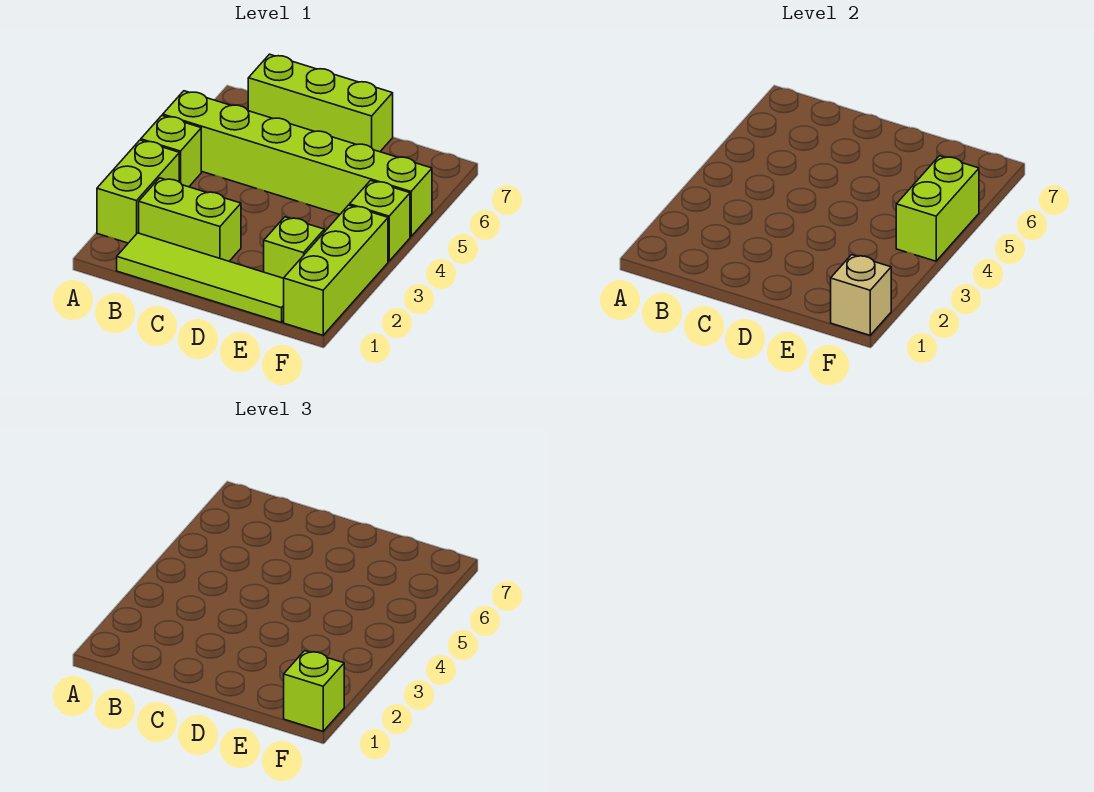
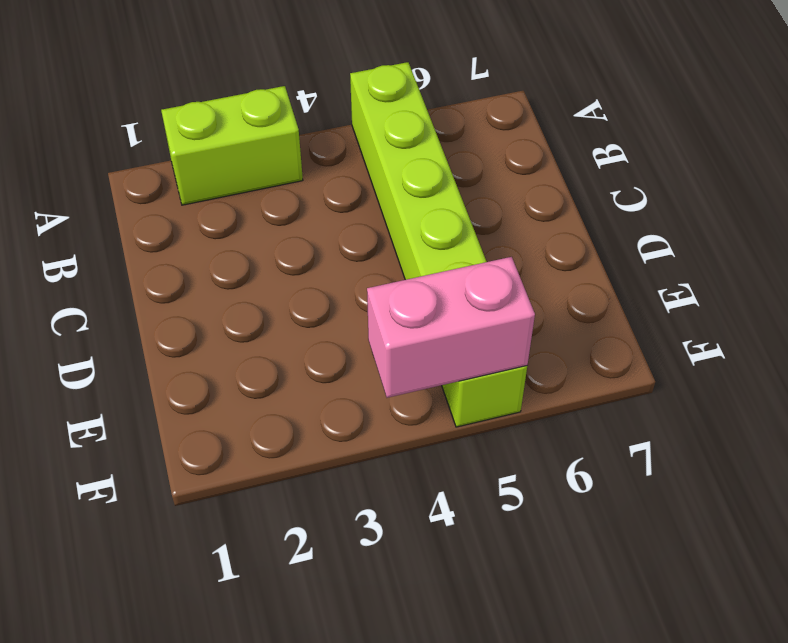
pink 1x2 brick [367,257,535,398] -> lime 1x2 brick [896,156,979,261]
none -> lime 1x1 brick [141,115,201,187]
none -> lime 1x4 tile [117,233,284,322]
none -> lime 1x2 brick [139,178,241,261]

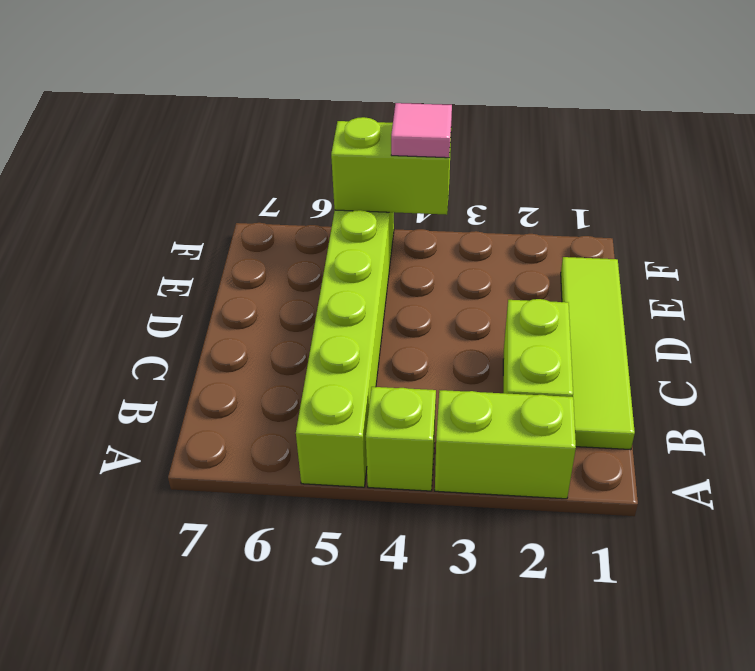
pink 1x1 tile [391,103,452,158] -> none
none -> lime 1x3 brick [248,54,393,152]
none -> lime 1x1 brick [264,217,324,278]
none -> lime 1x3 brick [284,205,388,335]

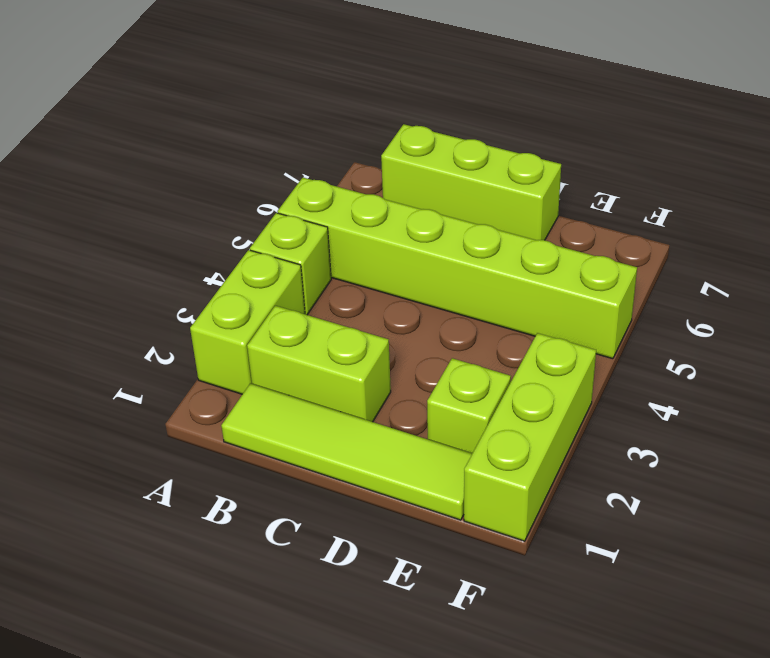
none -> lime 1x1 brick [349,181,410,261]
none -> tan 1x1 brick [831,255,891,335]
none -> lime 1x2 brick [896,156,979,261]

